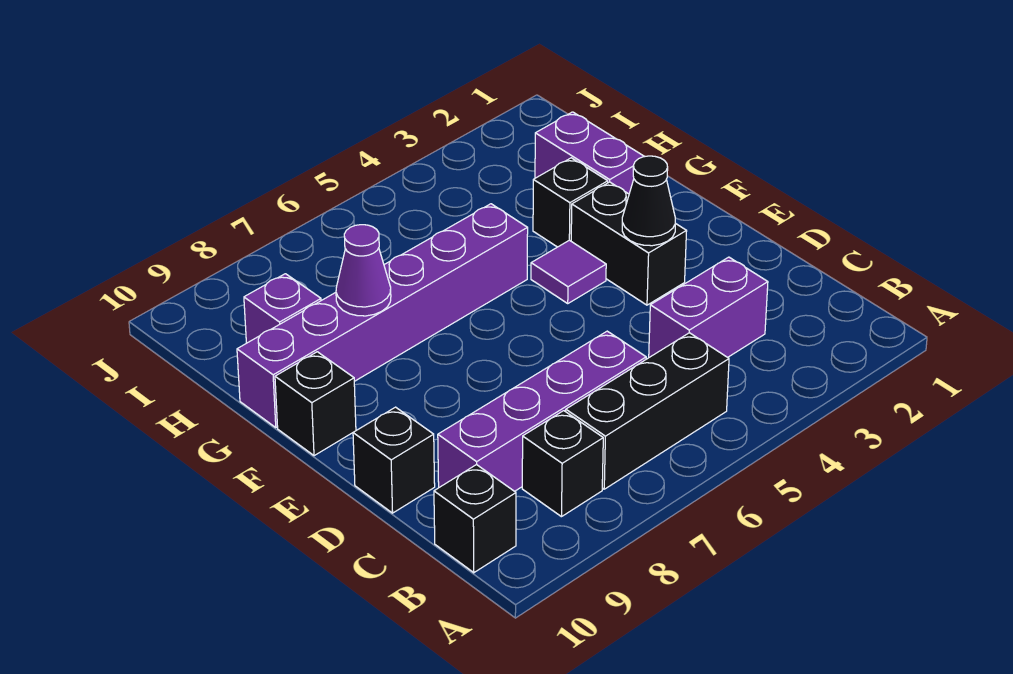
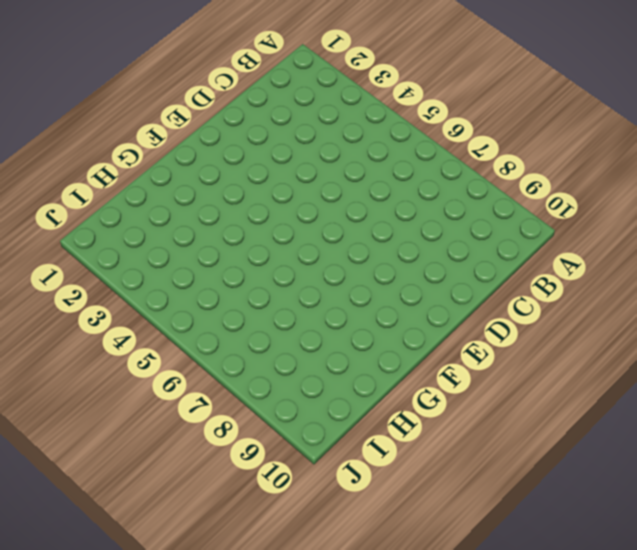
none -> black 1x3 brick [566,333,729,489]
none -> black 1x1 brick [522,411,603,517]
none -> black 1x1 brick [434,464,516,573]

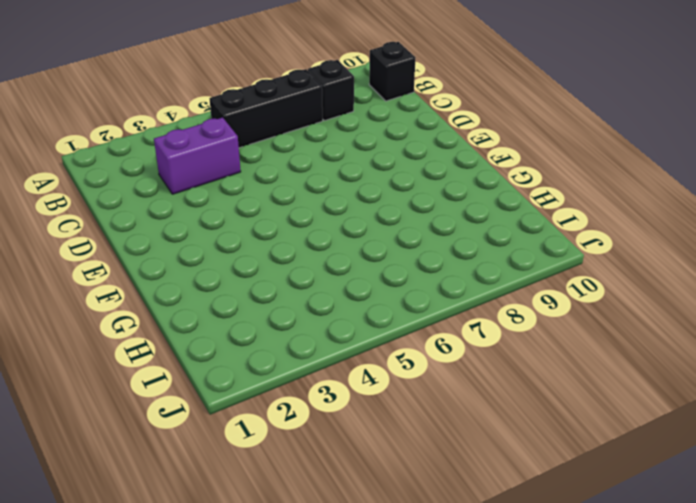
none -> purple 1x4 brick [438,331,646,491]
none -> black 1x1 brick [353,407,435,513]
none -> black 1x2 brick [571,182,687,305]

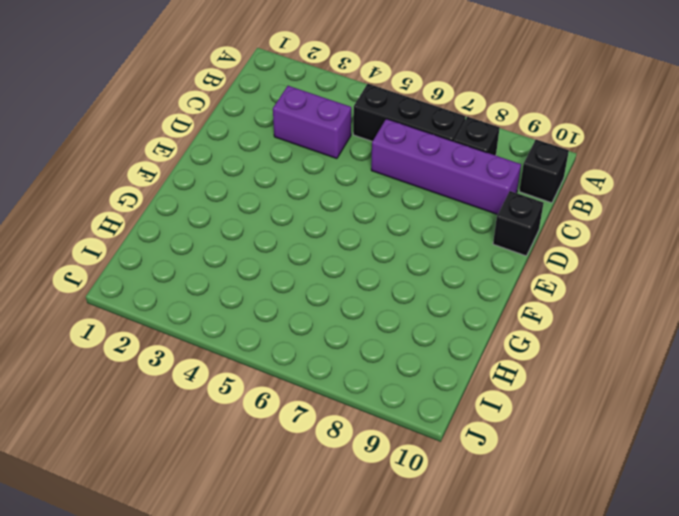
none -> black 1x2 brick [571,182,687,305]
none -> purple 1x1 tile [531,240,606,303]
none -> black 1x1 brick [275,352,356,456]

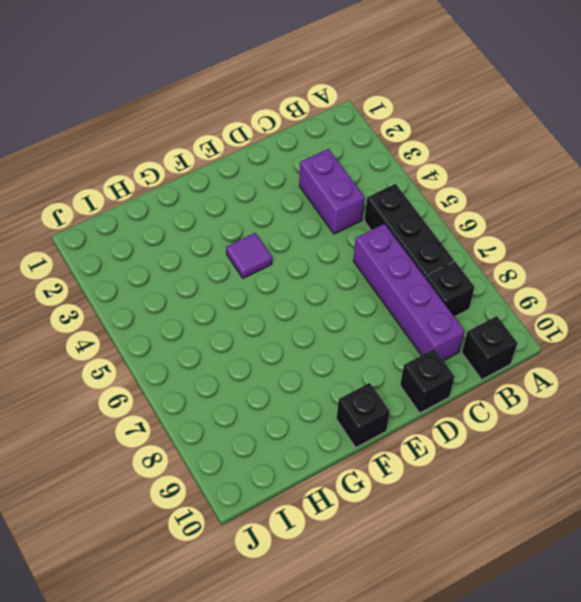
none -> black 1x2 brick [571,182,687,305]
none -> purple 1x2 brick [535,112,644,194]
none -> black 1x1 brick [533,158,608,247]

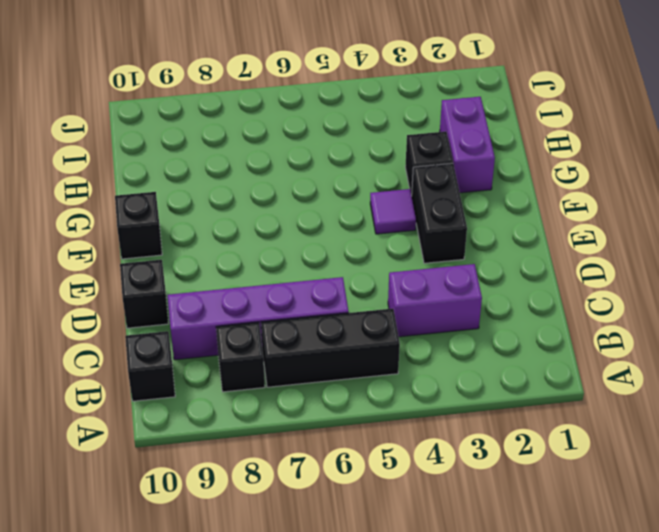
none -> purple 1x6 brick [237,204,528,427]
none -> purple 1x1 brick [244,274,321,343]
none -> black 1x1 cone [622,156,675,246]

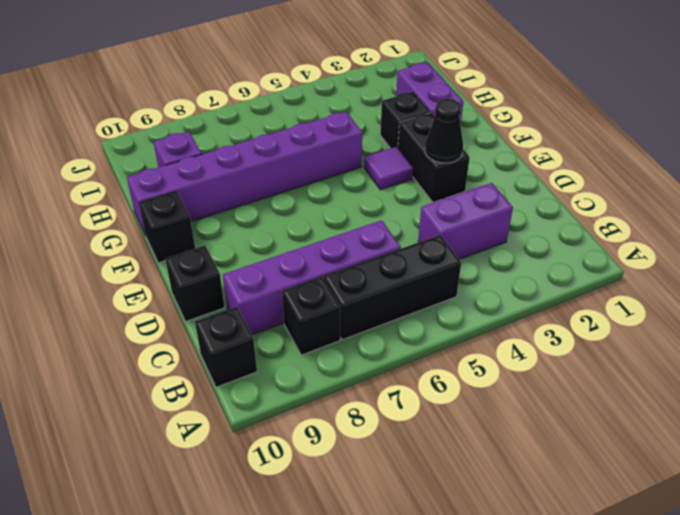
none -> purple 1x1 cone [336,225,391,316]

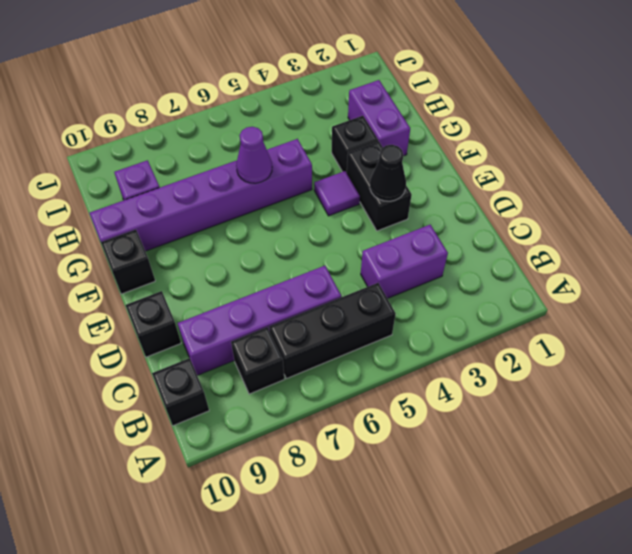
purple 1x1 cone [236,127,272,183] -> purple 1x1 cone moved to [336,225,391,316]

